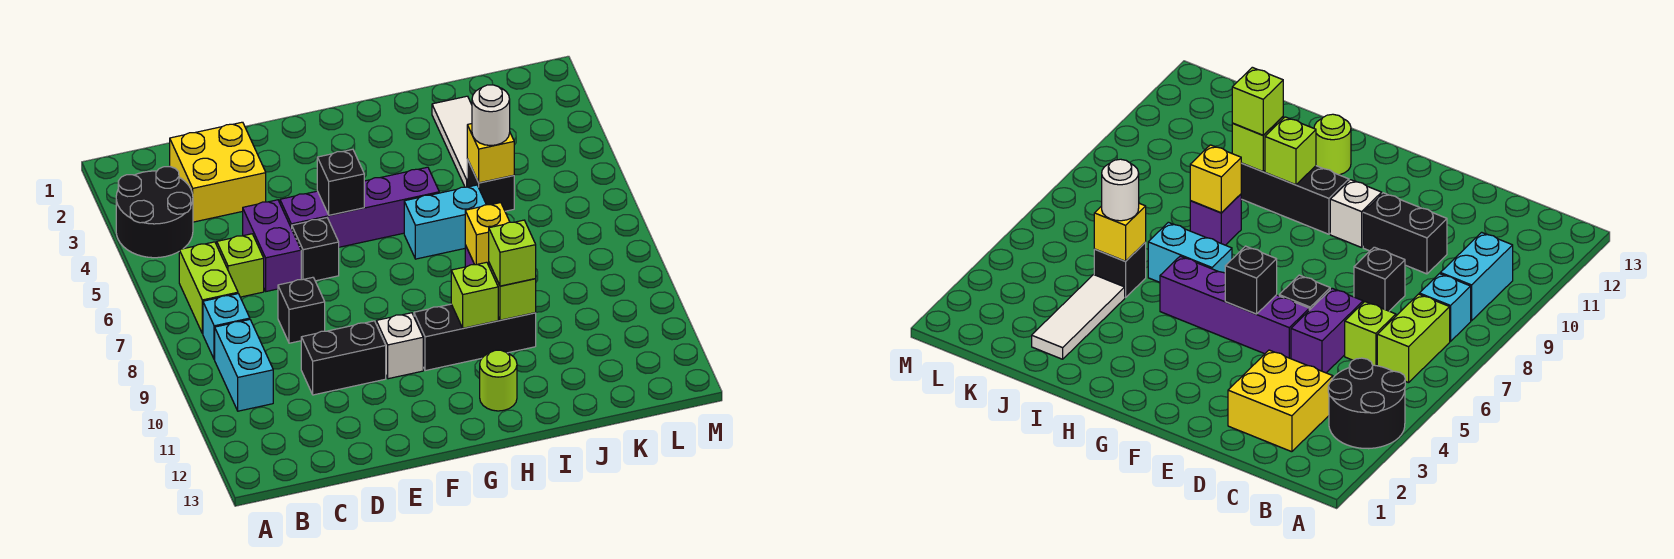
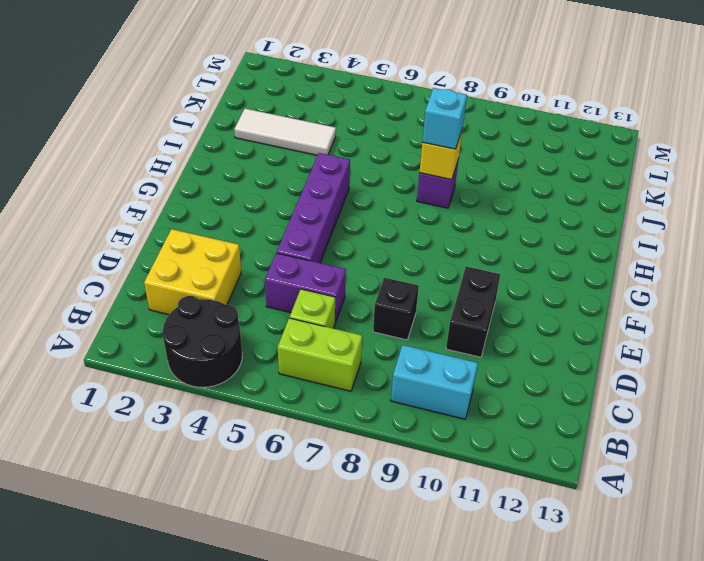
cyan 1x1 brick [422,88,467,149] -> cyan 1x1 brick moved to [203,294,250,360]
none -> black 1x1 brick [292,218,339,281]
none -> white 1x1 brick [376,313,423,379]
none -> black 1x3 brick [414,304,536,371]

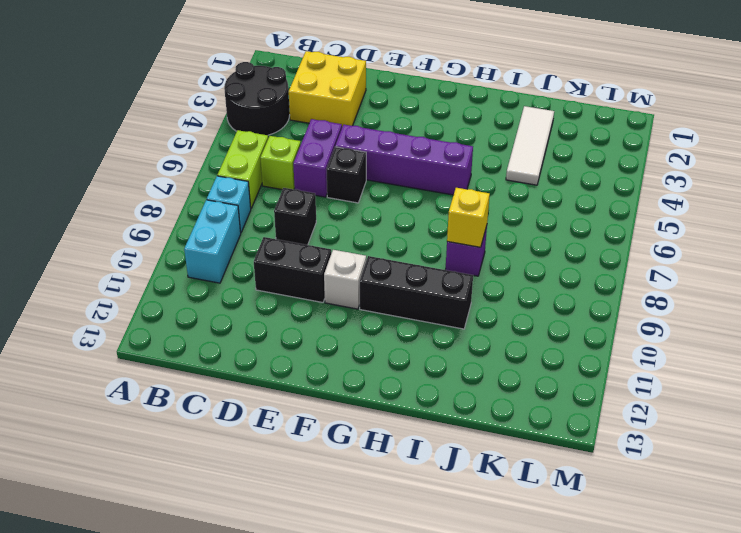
none -> cyan 1x2 brick [404,185,486,259]
none -> lime 1x1 round brick [480,350,517,411]
none -> black 1x1 brick [467,159,514,211]

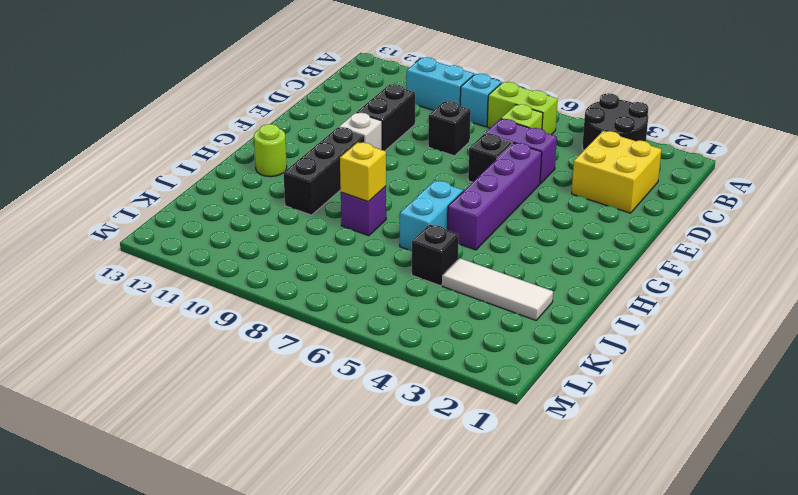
none -> black 1x1 brick [317,149,364,215]
none -> lime 1x1 brick [451,262,498,328]
none -> lime 1x1 brick [489,263,536,320]

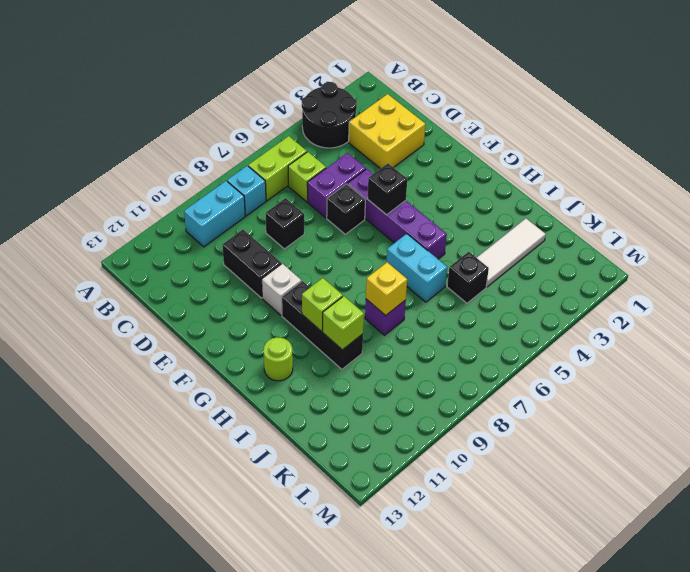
none -> yellow 1x1 brick [467,124,514,183]
none -> lime 1x1 brick [489,220,536,286]
none -> white 1x1 round brick [472,85,510,146]

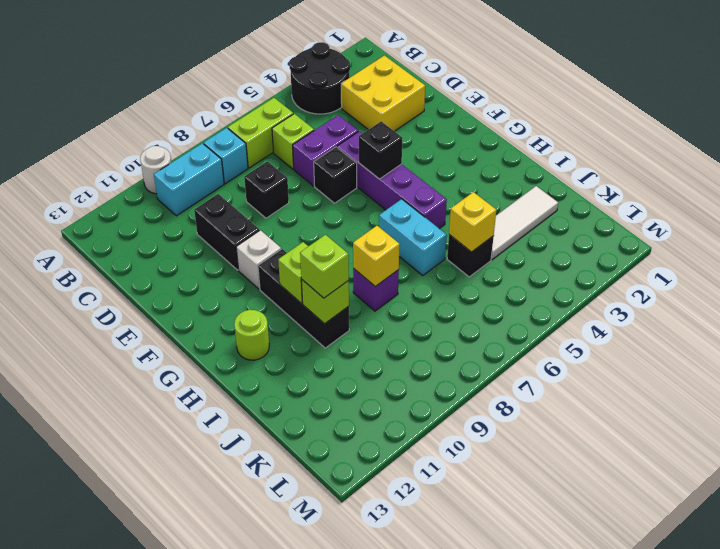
white 1x1 round brick [140,146,171,194] -> white 1x1 round brick moved to [472,85,510,146]

